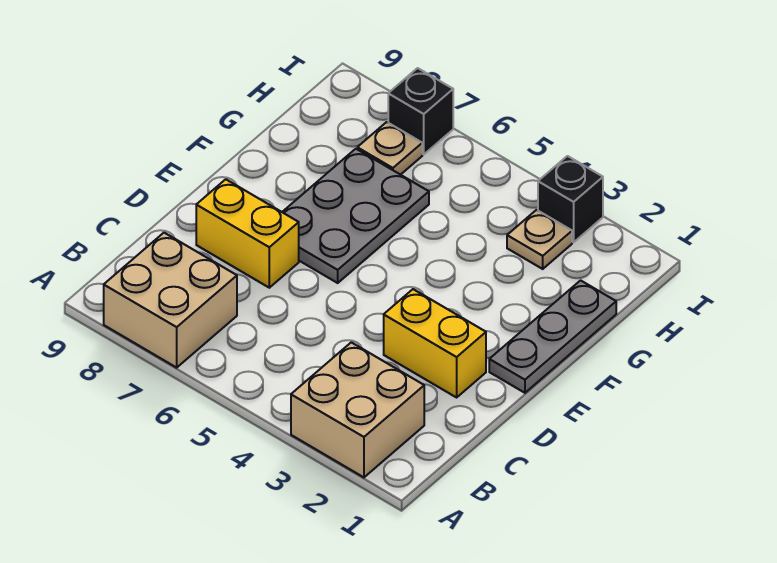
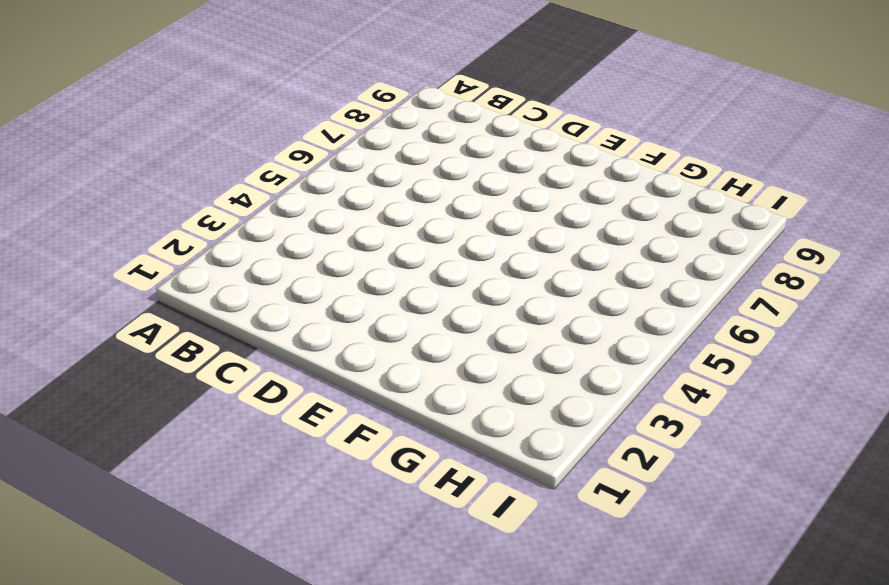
none -> tan 2x2 brick [291,342,424,477]
none -> tan 2x2 brick [104,233,237,368]

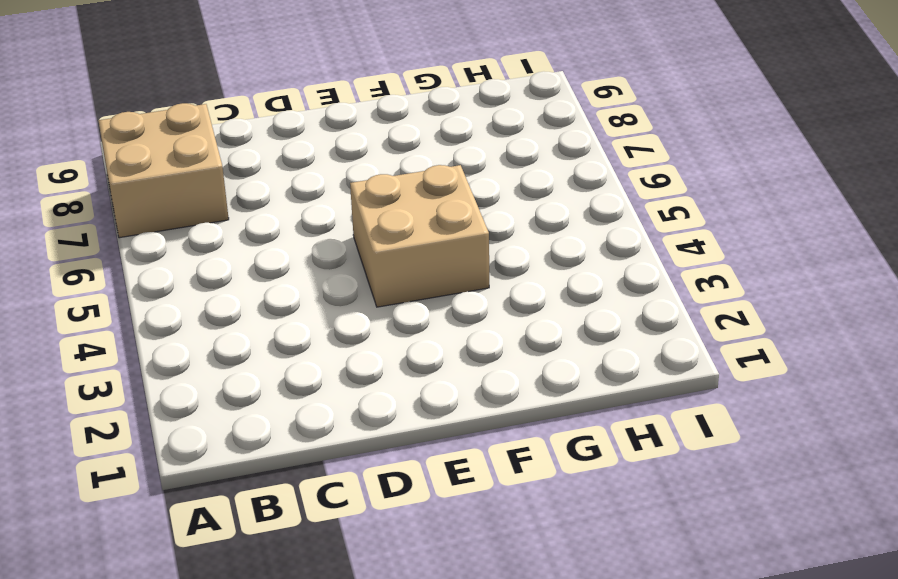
tan 2x2 brick [350,165,489,307] -> tan 2x2 brick moved to [291,342,424,477]
none -> yellow 1x2 brick [384,289,486,397]
none -> yellow 1x2 brick [196,179,299,288]

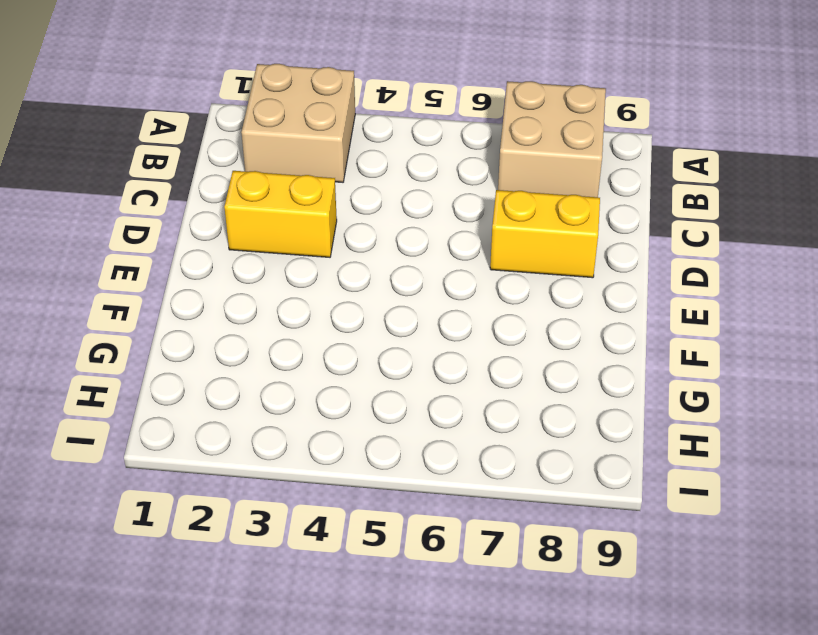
none -> grey 1x3 plate [489,280,616,393]
none -> grey 2x3 plate [283,149,429,283]

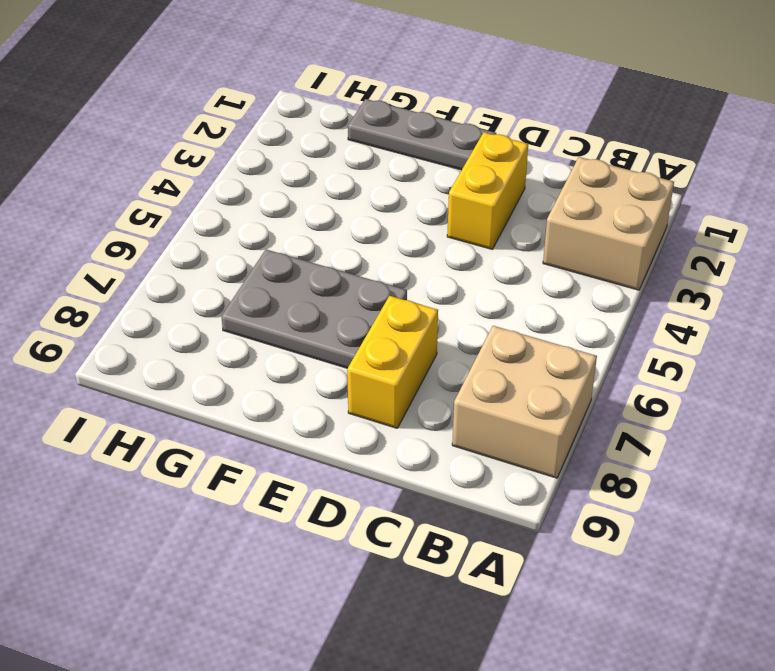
none -> tan 1x1 plate [507,210,572,269]
none -> tan 1x1 plate [357,122,422,175]

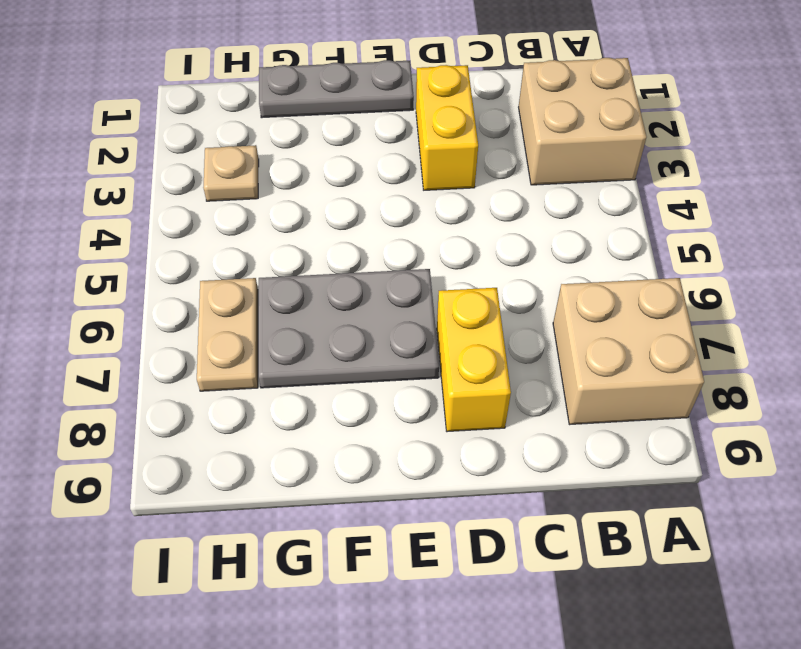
tan 1x2 plate [197,278,258,391] -> tan 1x1 plate [357,122,422,175]
none -> black 1x1 brick [538,156,603,242]
none -> black 1x1 brick [388,68,453,154]

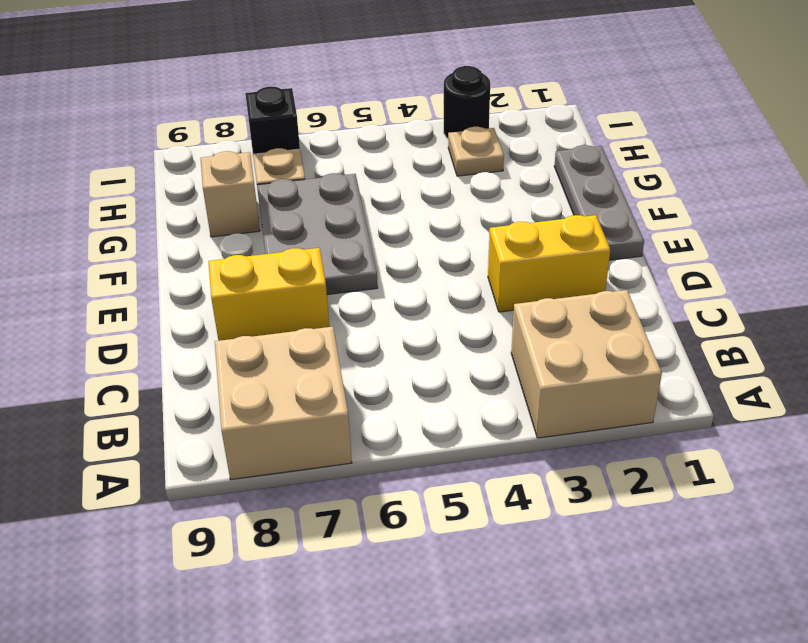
tan 1x1 brick [200,151,260,237] -> none
black 1x1 round brick [444,66,490,138] -> black 1x1 brick [538,156,603,242]

